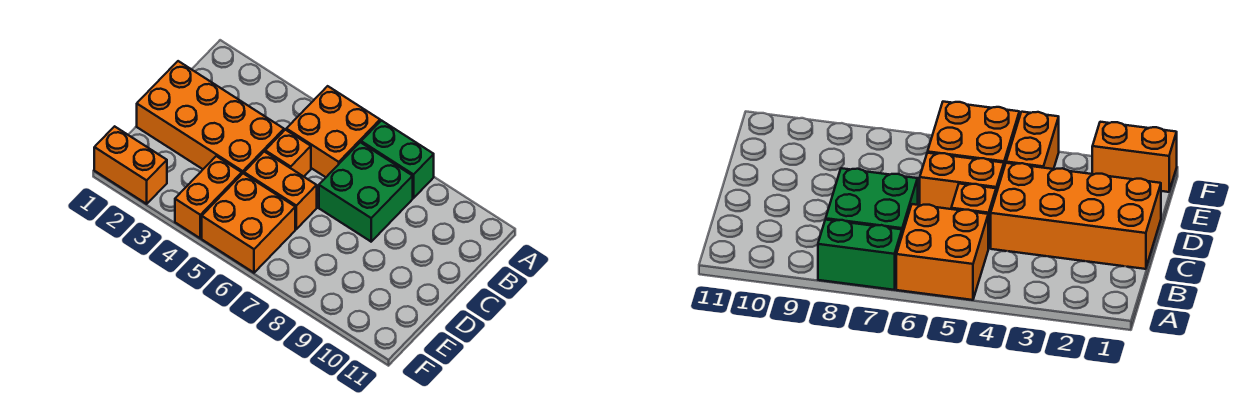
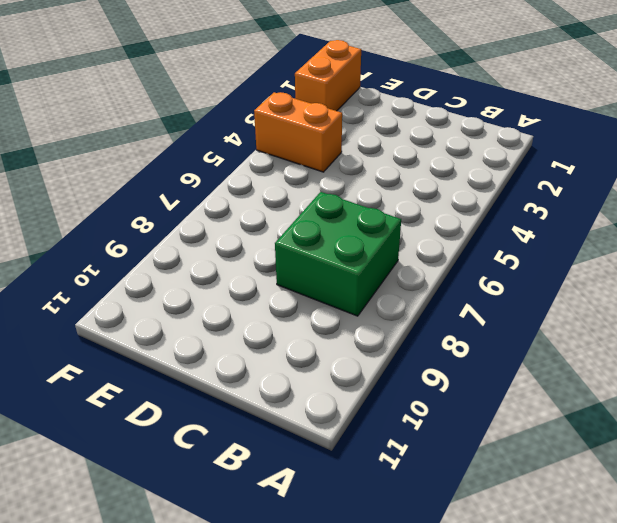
none -> orange 2x2 brick [286,86,380,177]
none -> green 1x2 brick [361,120,434,198]

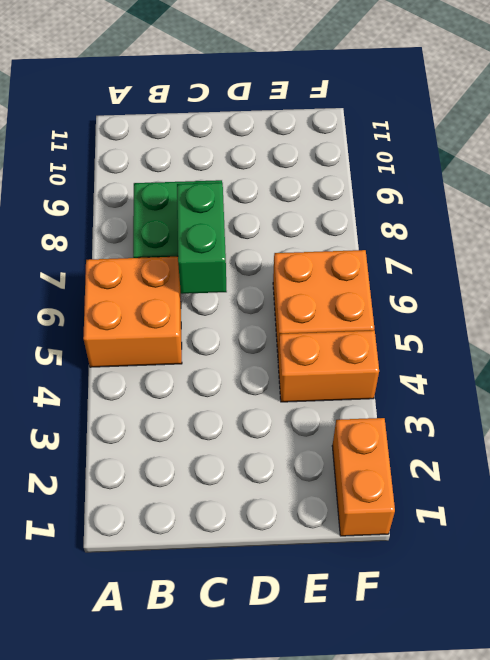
green 1x2 brick [177,183,227,294] -> green 1x2 brick moved to [361,120,434,198]
none -> orange 2x4 brick [137,61,284,174]
none -> orange 1x1 brick [265,130,311,177]

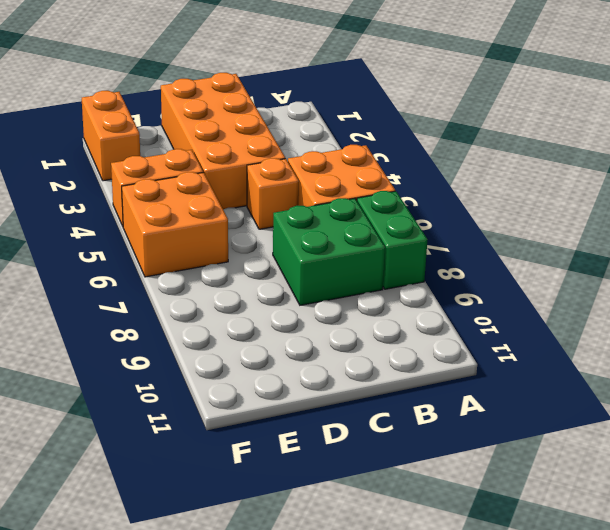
none -> orange 1x2 brick [244,152,317,229]

